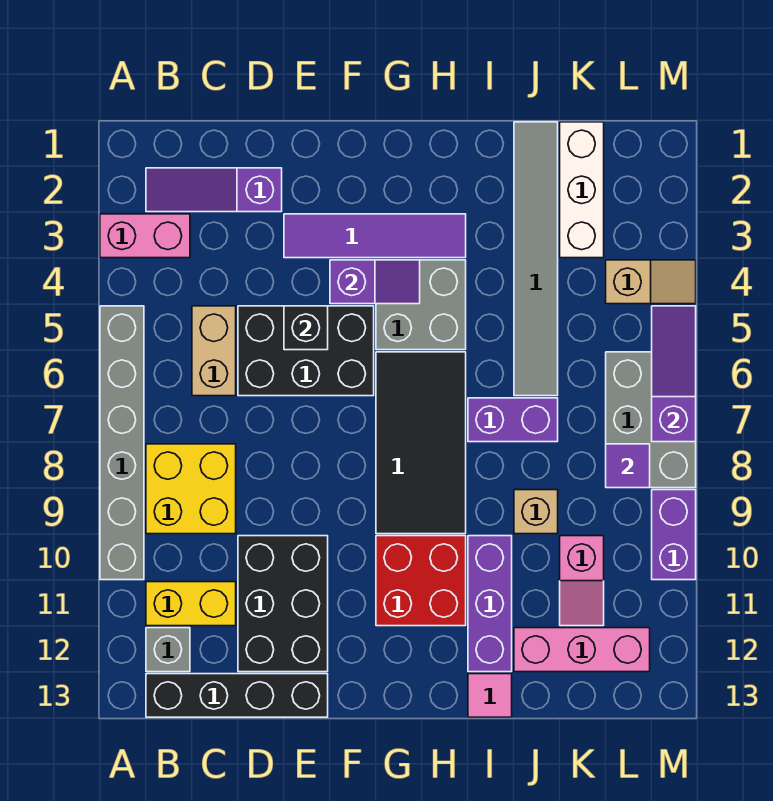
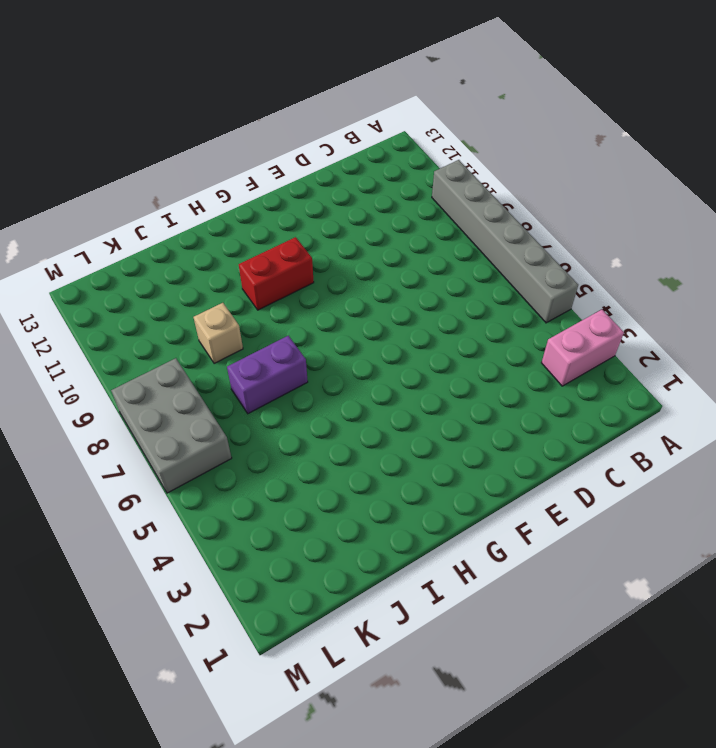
red 1x2 brick [239,237,314,310] -> red 2x2 brick [376,536,466,626]
none -> purple 1x3 slope [146,168,282,212]
none -> yellow 2x2 brick [146,444,236,534]
none -> yellow 1x2 brick [146,582,236,626]

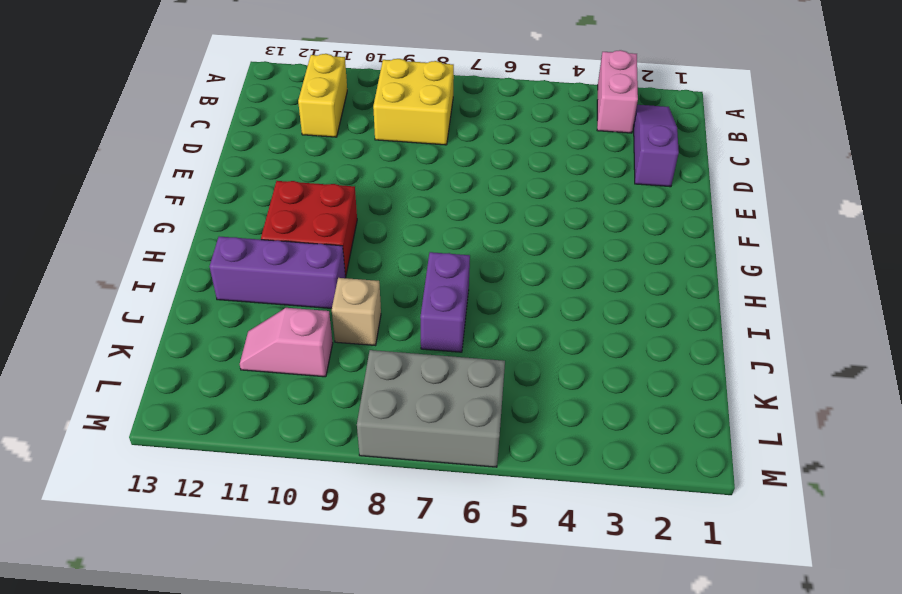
none -> grey 1x6 brick [100,306,144,580]
none -> grey 1x1 brick [146,628,190,672]
none -> black 1x4 brick [146,674,328,717]

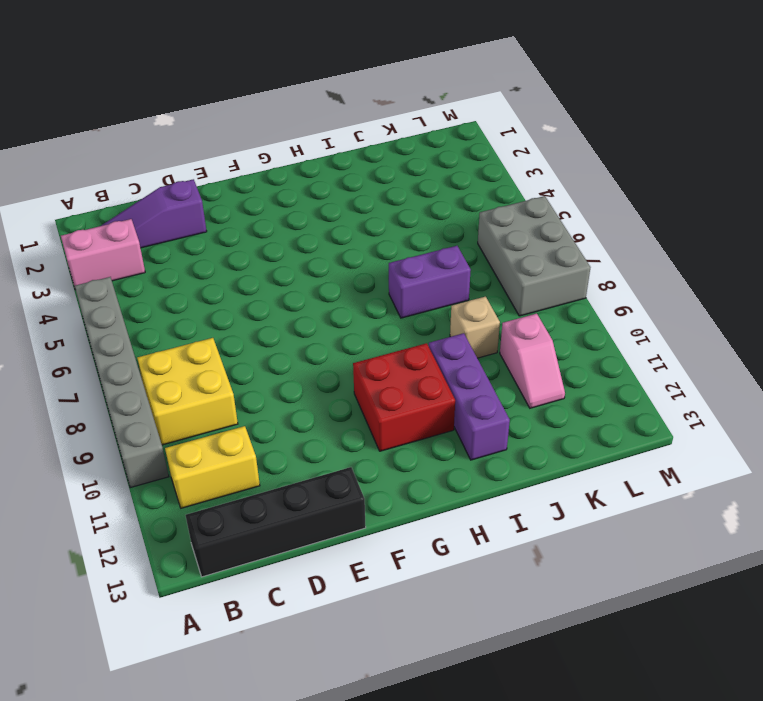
none -> grey 1x1 brick [146,628,190,672]
none -> tan 1x2 brick [192,306,236,396]
none -> black 2x3 brick [238,306,374,396]

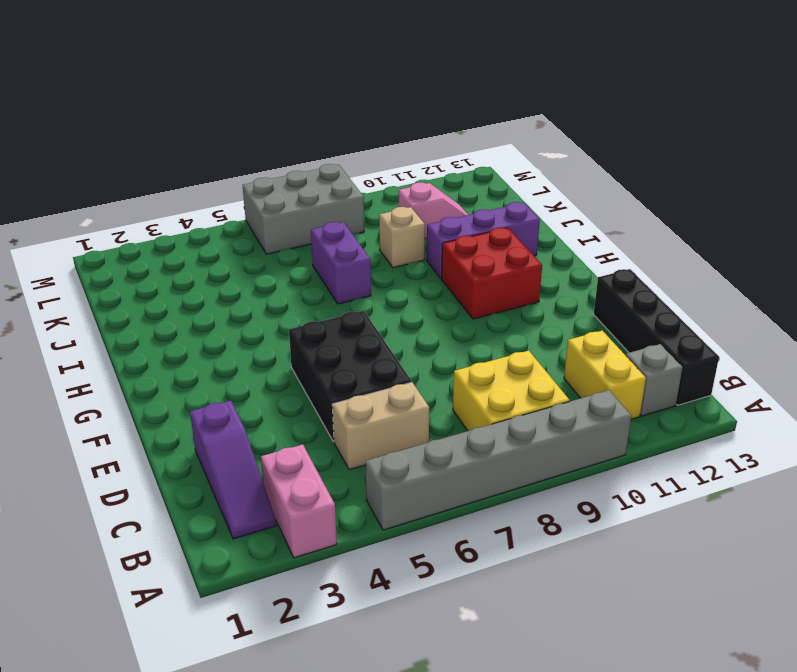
none -> black 2x3 brick [238,536,328,672]
none -> purple 1x4 tile [284,214,466,258]
none -> grey 2x2 brick [376,260,466,350]

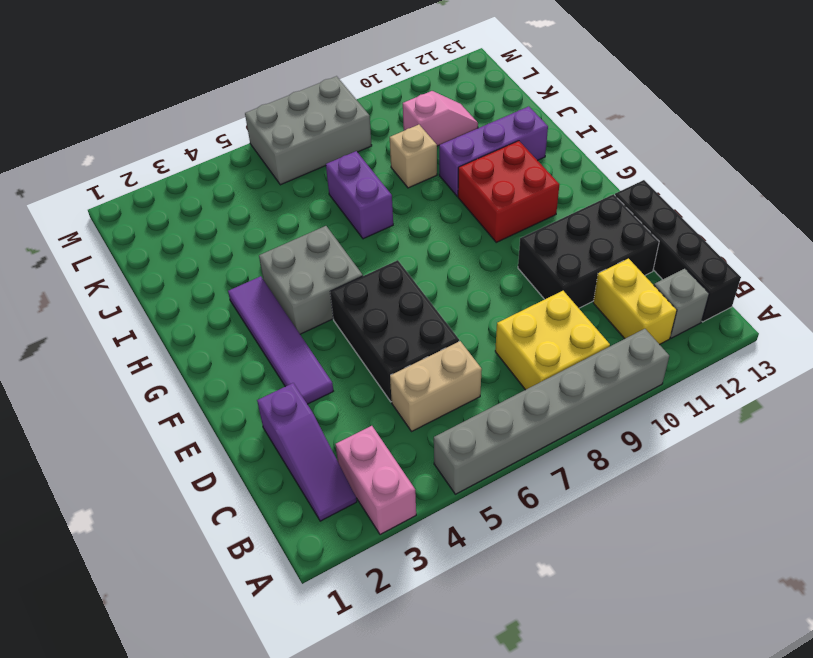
none -> black 2x4 tile [376,352,466,534]
none -> pink 1x1 tile [468,674,512,717]
none -> grey 1x6 tile [514,122,558,396]

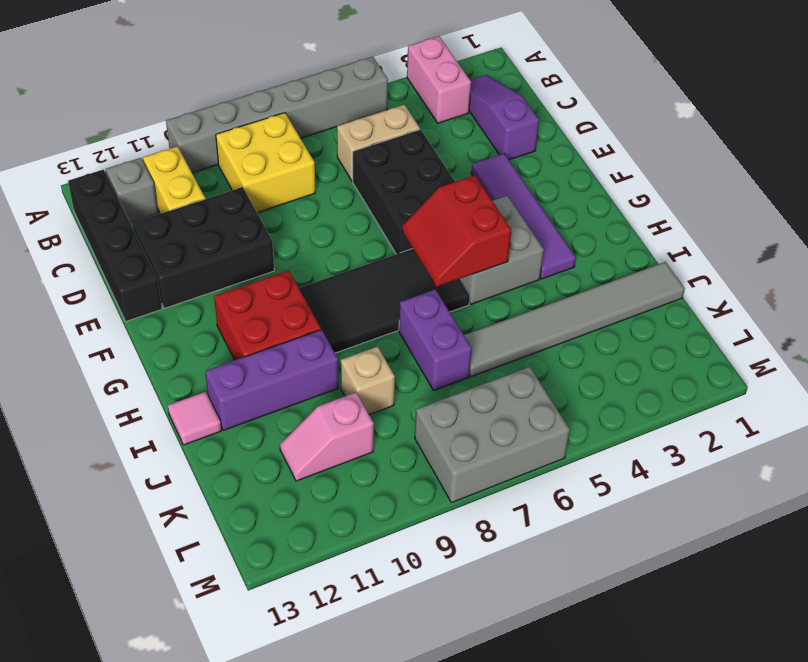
red 2x2 slope [402,175,511,287] -> none
none -> pink 1x3 brick [514,628,650,672]
none -> white 1x3 brick [560,122,604,258]
none -> tan 1x2 slope [606,260,696,304]

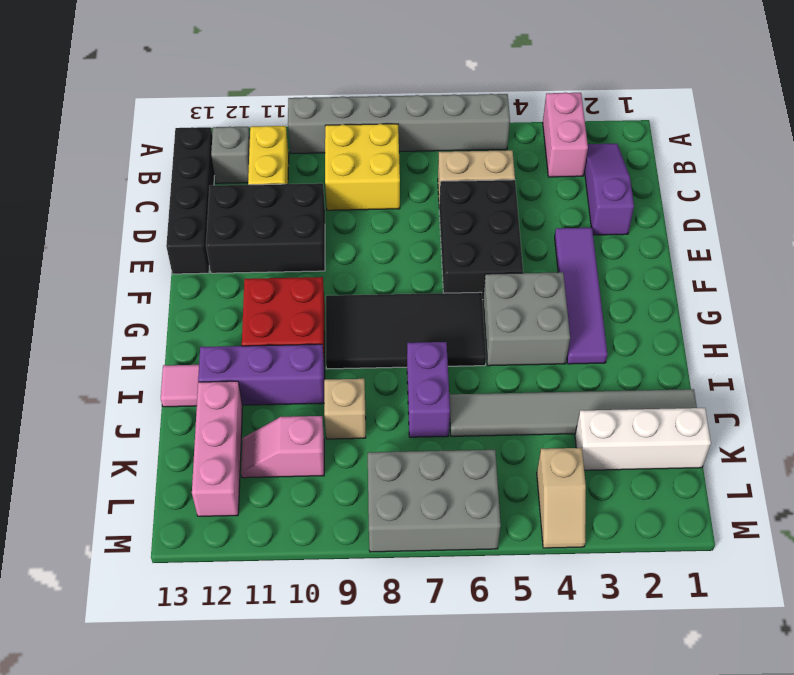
none -> purple 1x2 brick [652,490,696,580]
none -> black 1x1 brick [284,306,328,350]
none -> purple 1x2 slope [330,260,420,304]

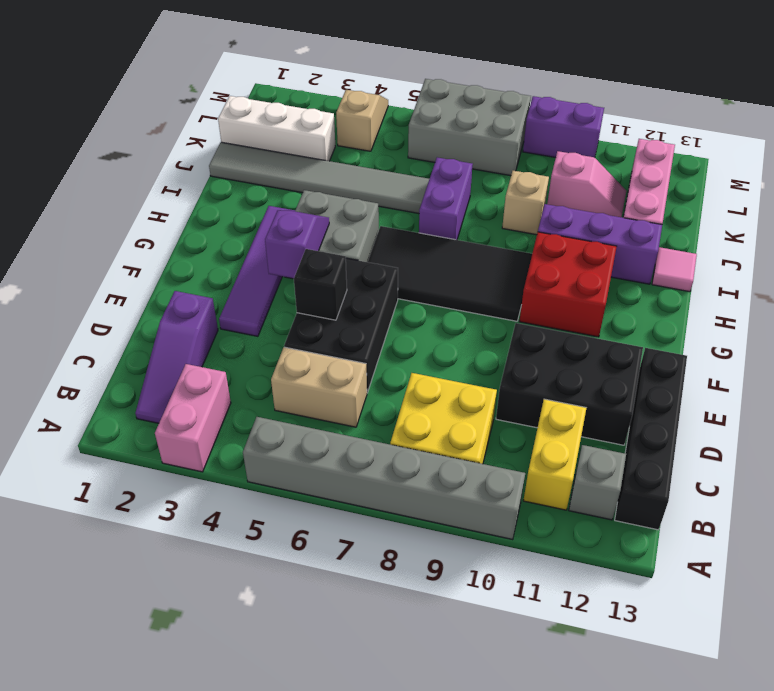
none -> purple 1x1 tile [606,444,650,488]
none -> purple 1x3 slope [652,306,696,442]

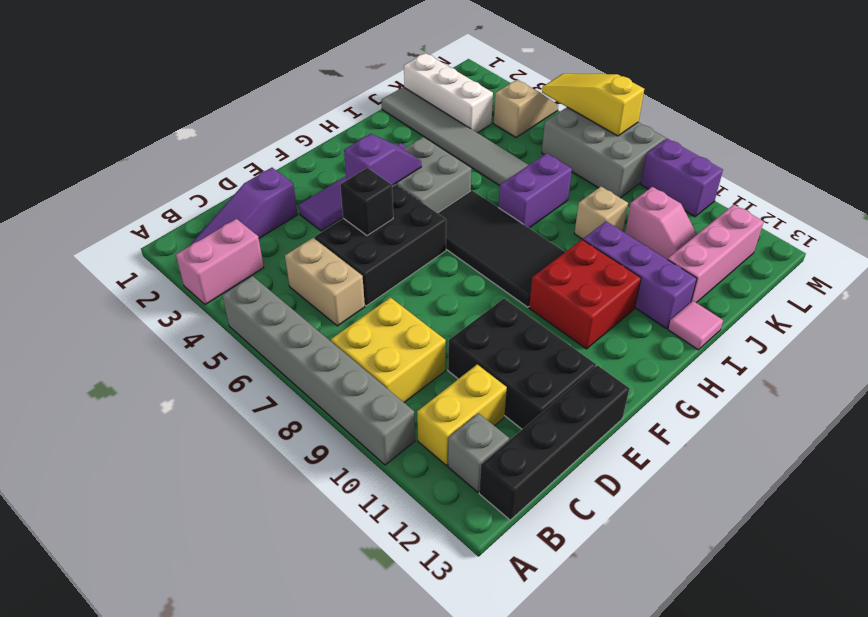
yellow 1x3 slope [542,74,644,136] -> purple 1x3 slope [652,306,696,442]
none -> purple 1x1 tile [606,444,650,488]

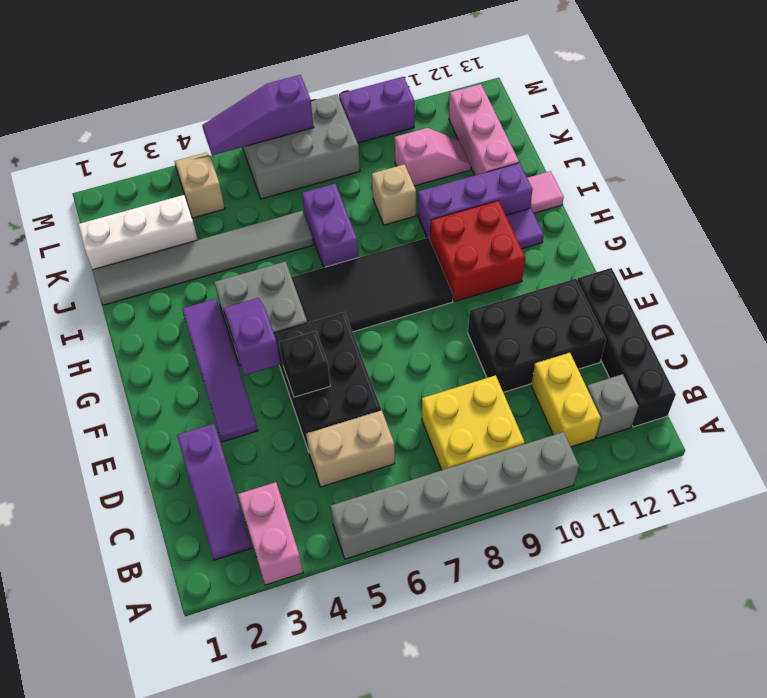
purple 1x1 tile [506,208,544,249] -> purple 1x1 tile moved to [606,444,650,488]

